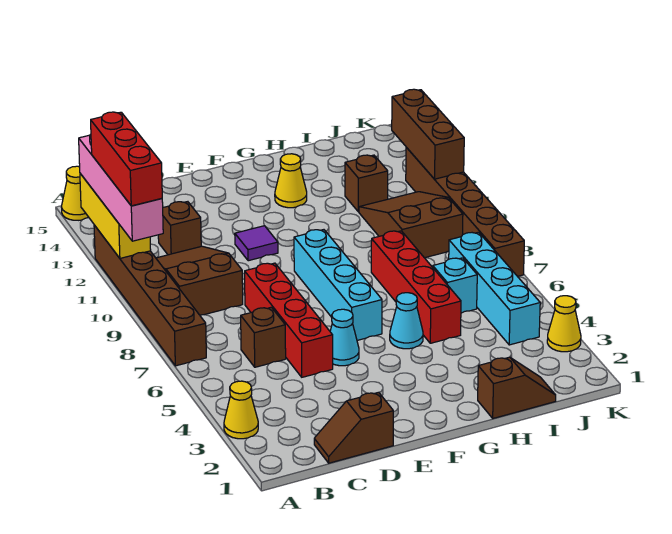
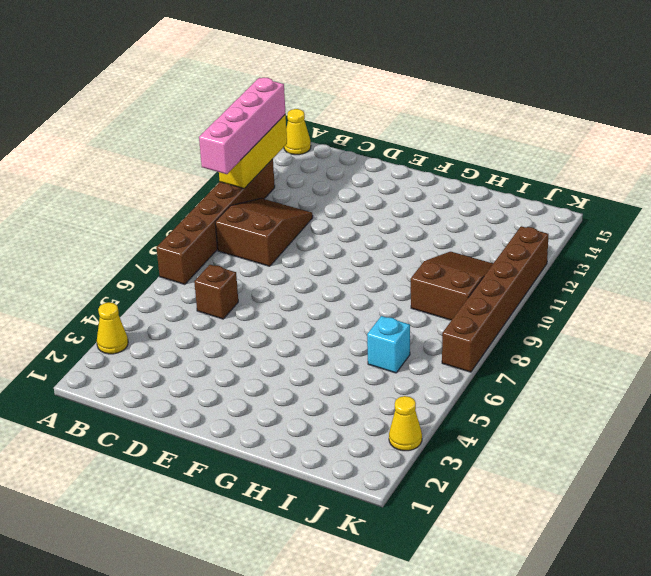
none -> brown 1x2 slope [314,392,393,463]
none -> brown 1x1 brick [158,202,201,255]
none -> red 1x4 brick [245,263,333,377]

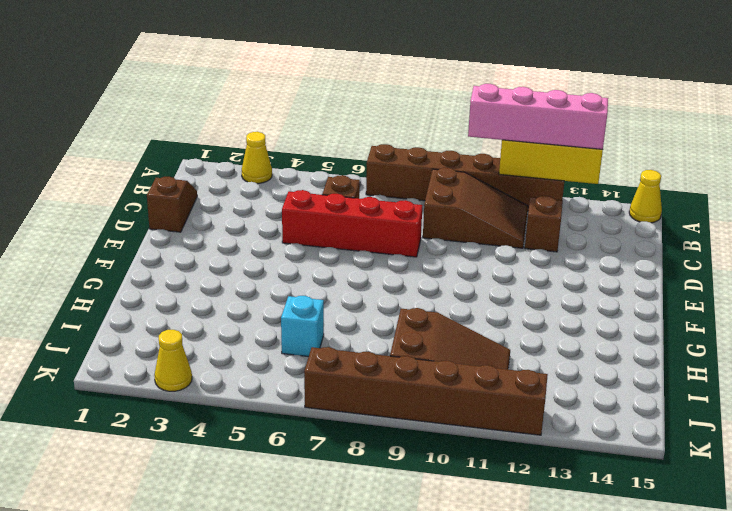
none -> cyan 1x1 cone [330,309,359,366]
none -> purple 1x1 tile [235,226,278,261]
none -> cyan 1x4 brick [294,230,382,340]

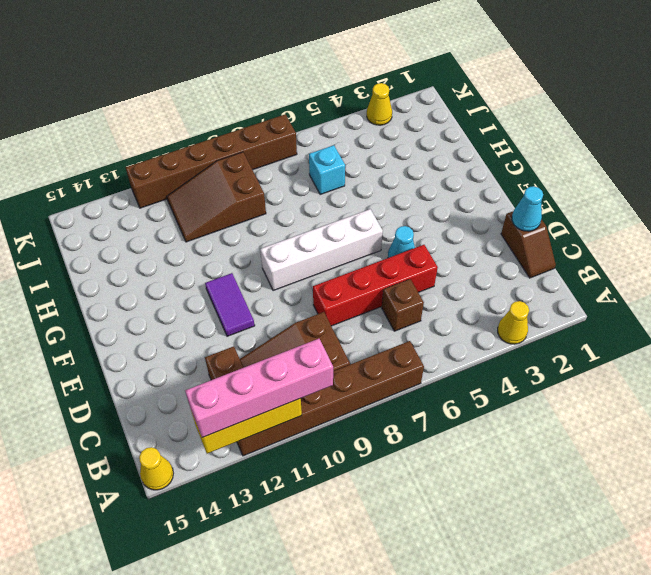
cyan 1x1 cone [512,186,543,231] -> cyan 1x1 cone moved to [390,293,423,349]
purple 1x2 tile [205,273,255,336] -> purple 1x1 tile [235,226,278,261]
white 1x4 brick [260,209,383,291] -> cyan 1x4 brick [294,230,382,340]
none -> yellow 1x1 cone [275,154,307,208]
none -> brown 1x2 slope [478,357,556,418]
none -> red 1x4 brick [371,231,461,343]

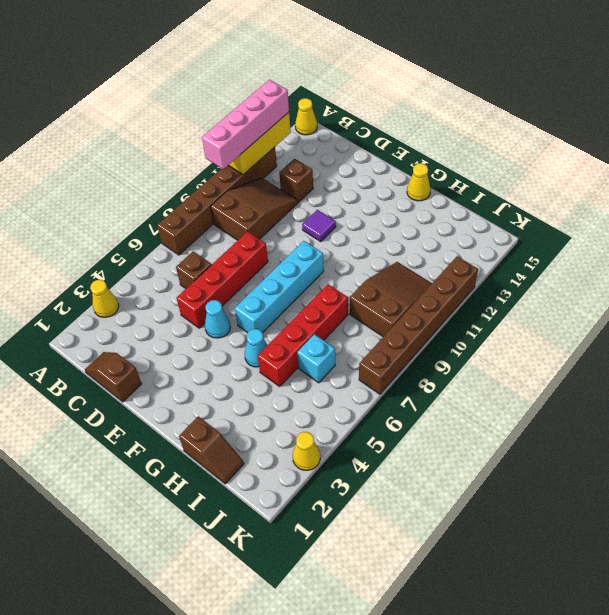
yellow 1x1 cone [407,163,431,201] -> yellow 1x1 cone moved to [275,154,307,208]
none -> brown 1x1 brick [345,155,388,212]
none -> cyan 1x4 brick [449,232,540,345]
none -> brown 1x3 brick [392,89,464,179]

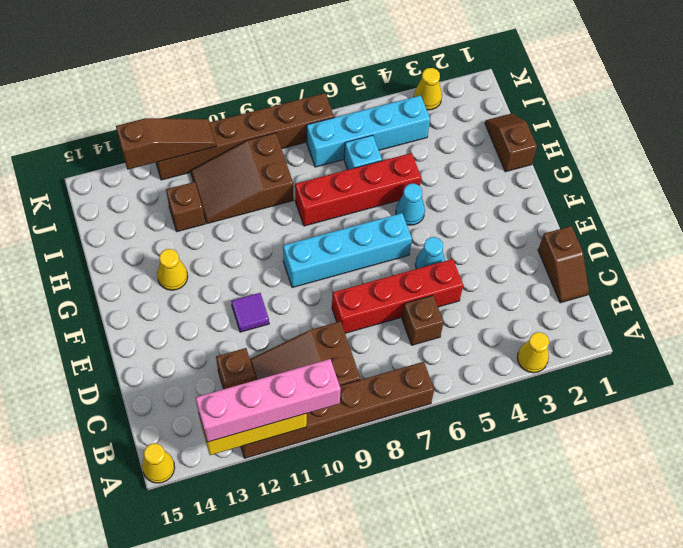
brown 1x3 slope [116,118,216,170] -> brown 1x3 brick [392,89,464,179]
none -> red 1x3 brick [91,112,162,206]

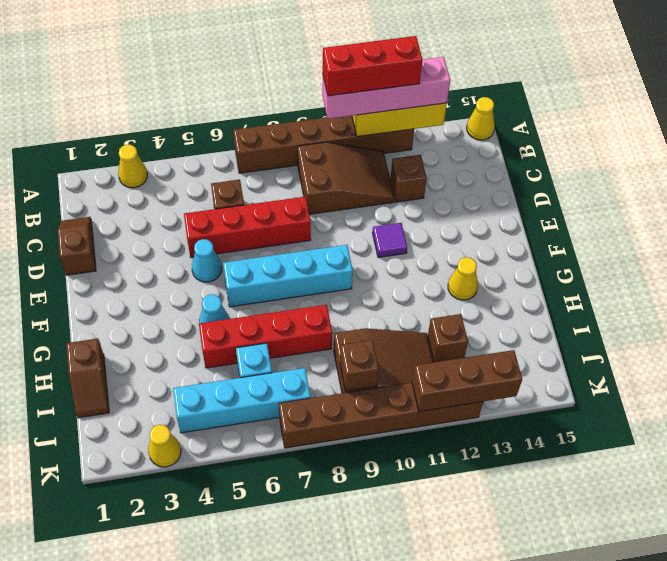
brown 1x1 brick [340,340,379,391] -> none

